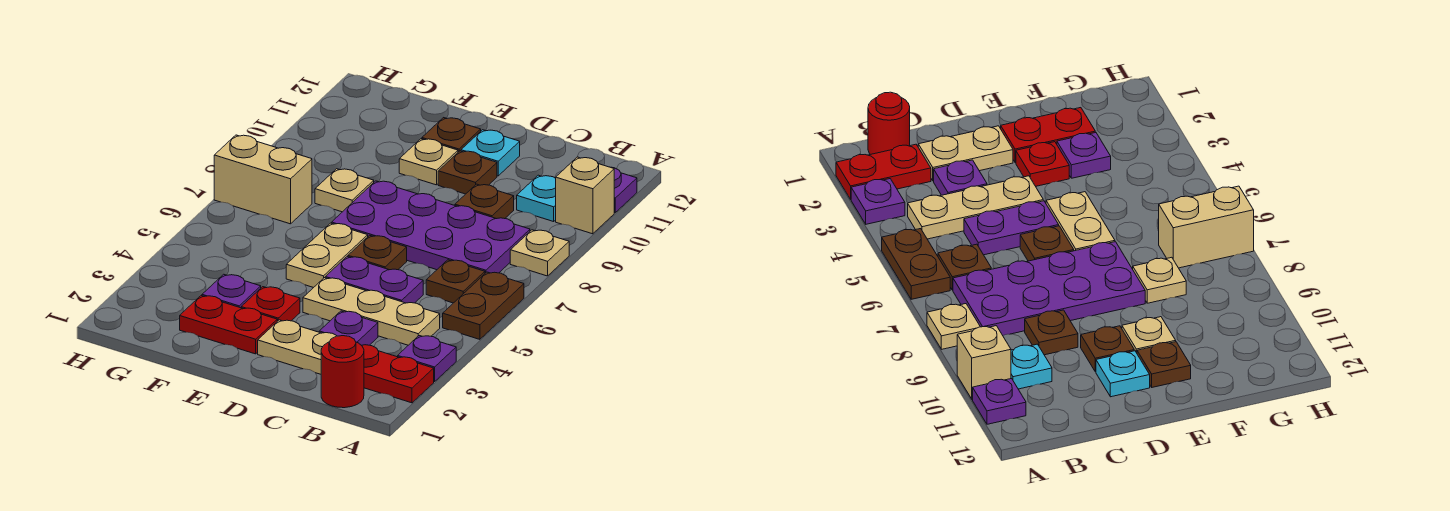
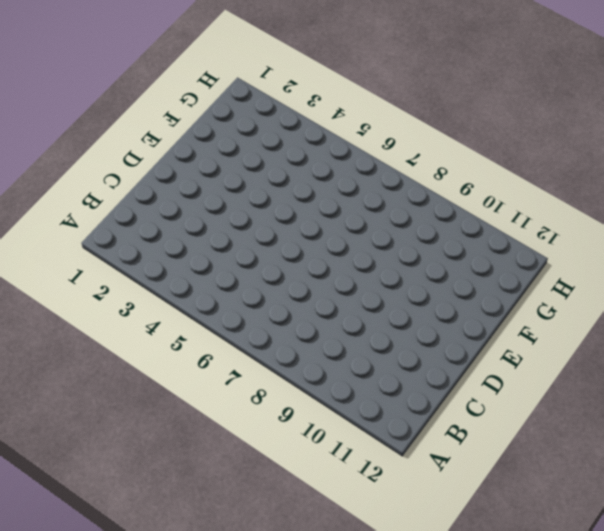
none -> red 1x2 plate [361,345,434,403]
none -> purple 1x1 plate [398,336,456,382]
none -> brown 1x2 plate [443,272,524,339]

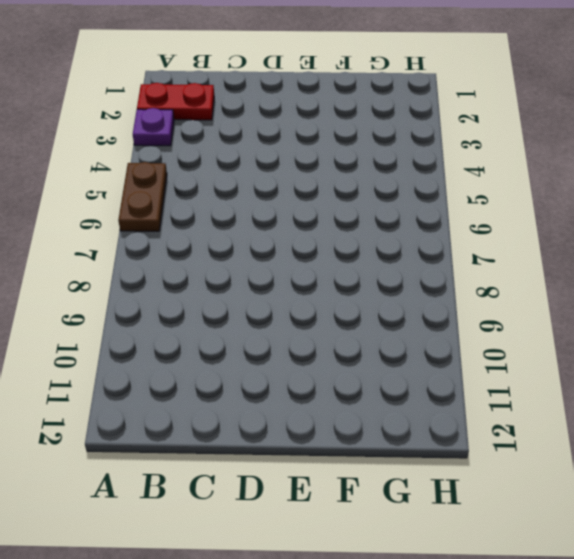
none -> tan 1x1 plate [510,230,569,276]
none -> tan 1x1 brick [556,157,614,234]
none -> purple 1x1 plate [611,167,637,212]

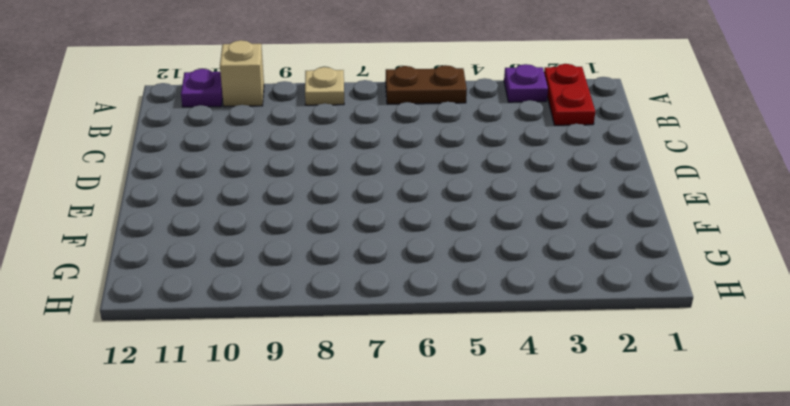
none -> red 1x1 round brick [321,336,364,408]
none -> tan 1x3 plate [303,278,440,345]
none -> brown 1x1 plate [426,260,485,303]

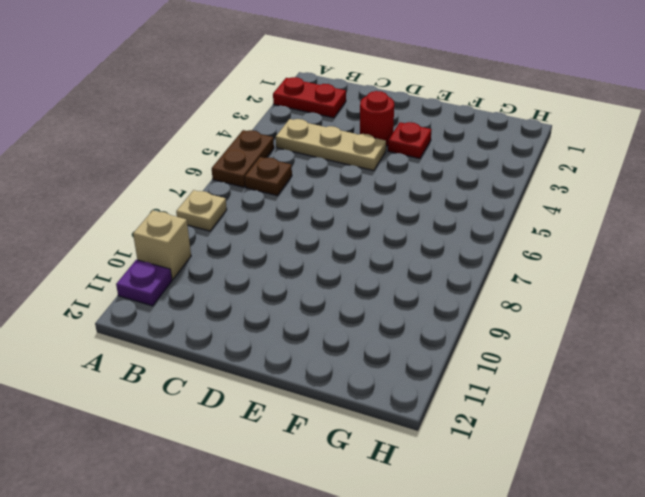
red 1x1 round brick [360,91,394,146] -> red 1x1 round brick moved to [321,336,364,408]
none -> purple 1x1 plate [398,336,456,382]
none -> purple 2x4 plate [332,181,530,273]
none -> cyan 1x1 plate [517,175,556,222]

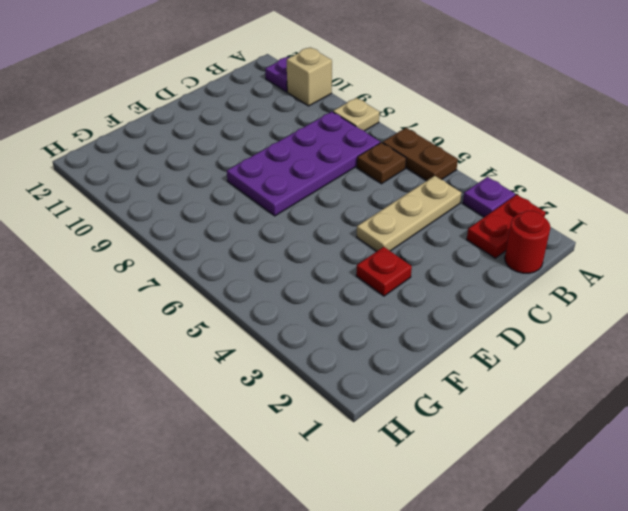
none -> cyan 1x1 plate [517,175,556,222]
none -> tan 1x2 plate [258,320,336,374]
none -> purple 1x1 plate [319,311,378,345]

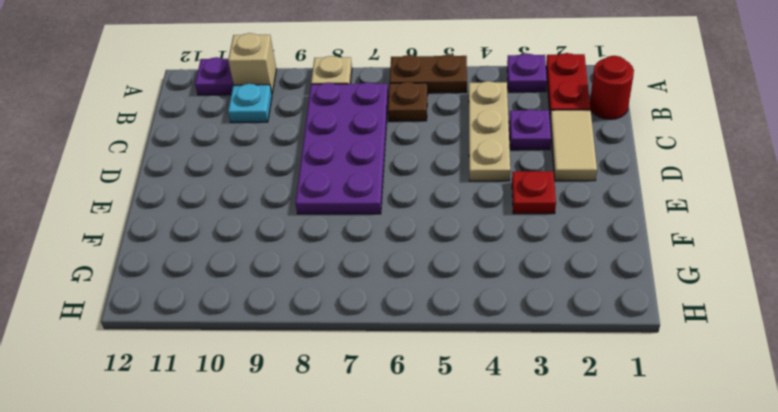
tan 1x2 tile [550,110,597,181] -> tan 1x2 plate [258,320,336,374]
none -> purple 1x2 plate [325,257,423,303]
none -> brown 1x1 plate [455,184,514,219]
none -> brown 1x1 plate [348,235,407,270]

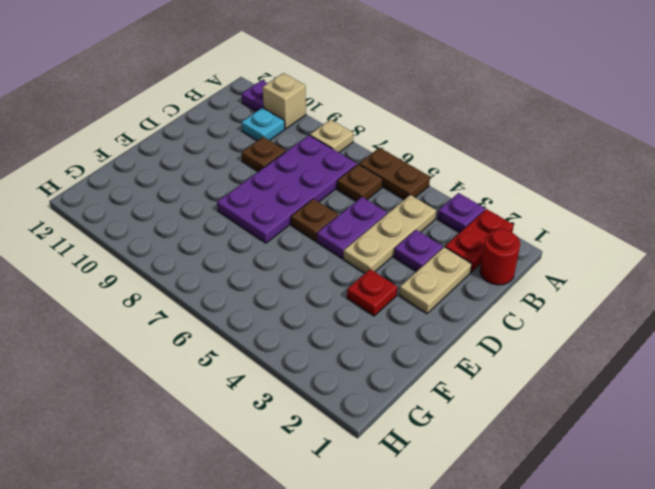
none -> brown 1x1 plate [438,151,497,194]
none -> cyan 1x1 plate [461,130,520,176]
none -> red 1x2 plate [180,296,277,354]

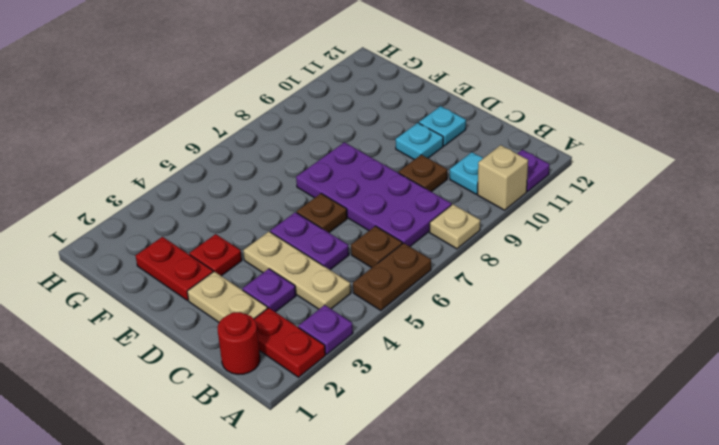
cyan 1x1 plate [396,123,443,160] -> brown 1x1 plate [438,151,497,194]
none -> tan 1x2 plate [286,223,368,288]
none -> tan 1x1 plate [399,139,458,185]
none -> brown 1x1 plate [422,118,481,152]

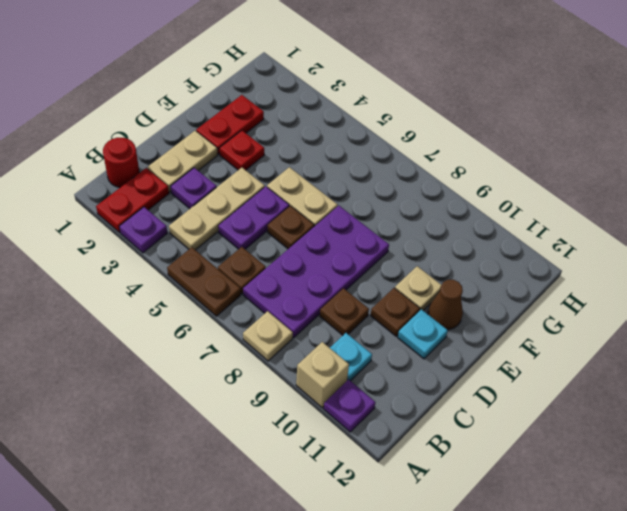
brown 1x1 cone [428,280,463,330] -> brown 1x1 plate [422,118,481,152]
none -> purple 1x1 plate [202,274,261,308]
none -> tan 1x1 plate [315,169,374,212]
none -> tan 1x2 brick [214,135,312,224]

